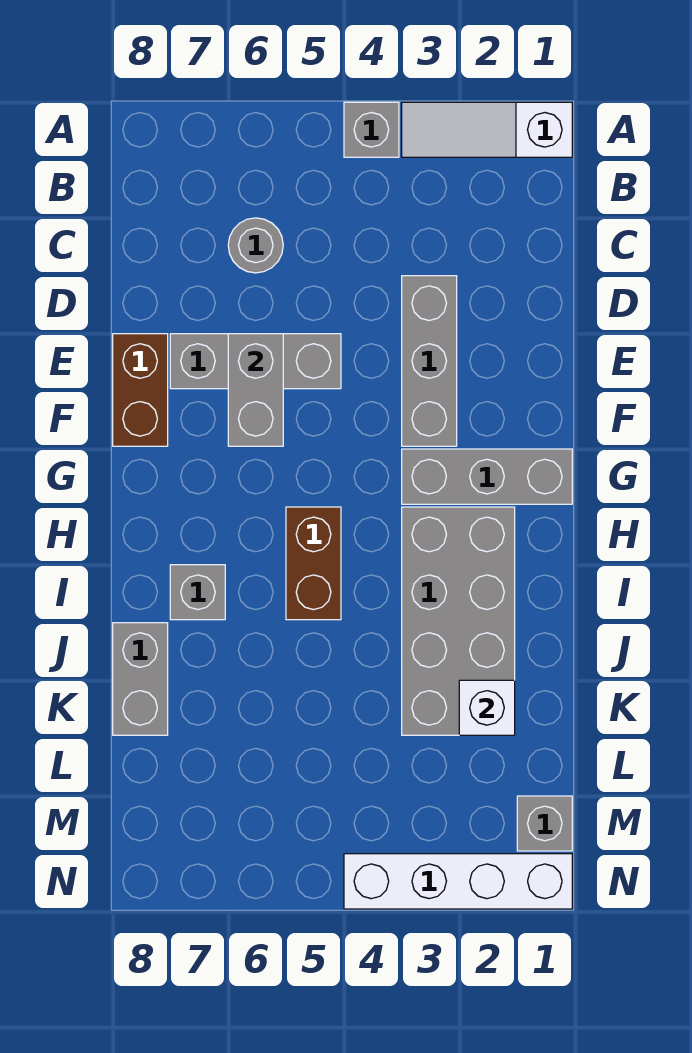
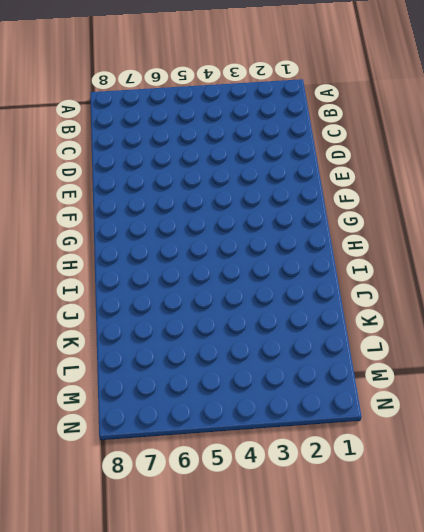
none -> white 1x3 slope [402,102,572,157]
none -> grey 1x1 brick [344,102,399,157]
none -> grey 1x1 round brick [228,218,283,273]

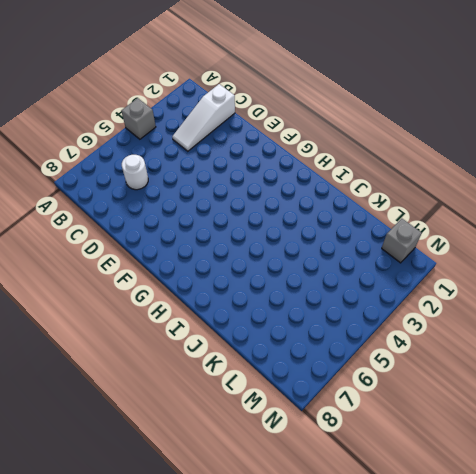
white 1x3 slope [172,84,235,151] -> white 1x3 slope moved to [402,102,572,157]
white 1x1 round brick [122,155,148,190] -> grey 1x1 round brick [228,218,283,273]
none -> grey 1x3 brick [402,276,457,446]
none -> grey 1x3 brick [170,334,341,389]
none -> brown 1x2 brick [113,334,168,446]

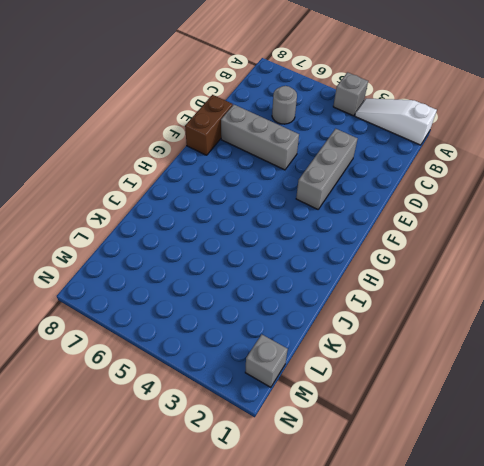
none -> grey 1x3 brick [402,449,572,504]
none -> grey 2x4 brick [402,507,515,735]
none -> brown 1x2 brick [286,507,341,620]

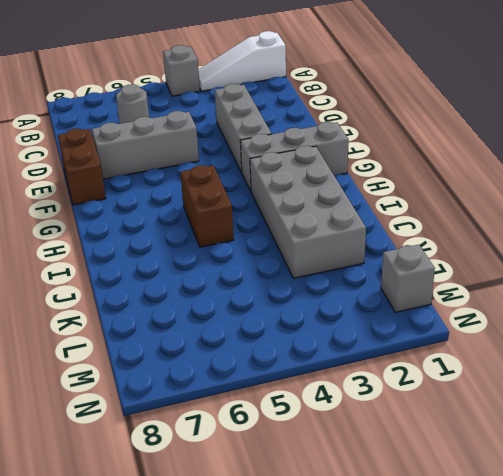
none -> grey 1x1 brick [170,565,225,620]
none -> grey 1x2 brick [113,623,168,735]
none -> white 1x4 brick [344,854,572,909]

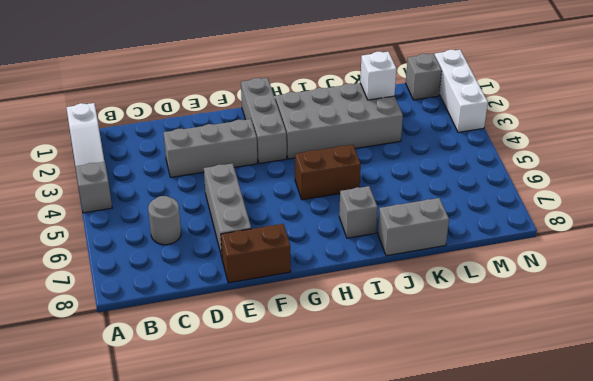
white 1x3 brick [435,50,488,132] -> white 1x4 brick [344,854,572,909]
none -> grey 1x2 brick [228,334,283,446]

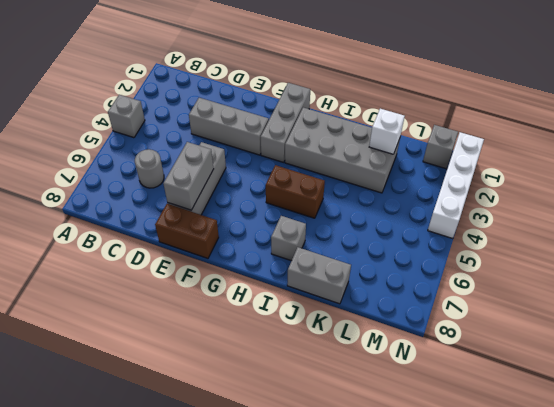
grey 1x2 brick [163,142,213,210] -> grey 1x2 brick turned to [228,334,283,446]
none -> white 1x3 slope [402,102,572,157]

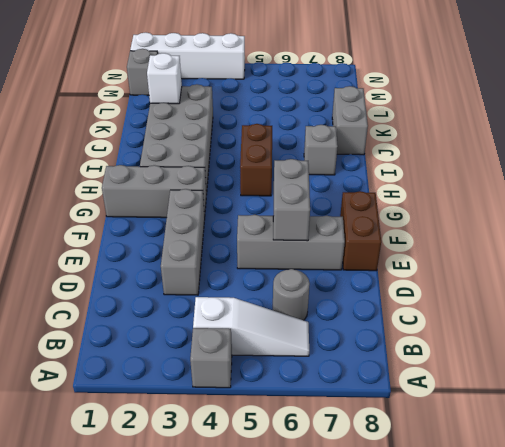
white 1x3 slope [193,297,309,356] -> white 1x3 slope moved to [402,102,572,157]

